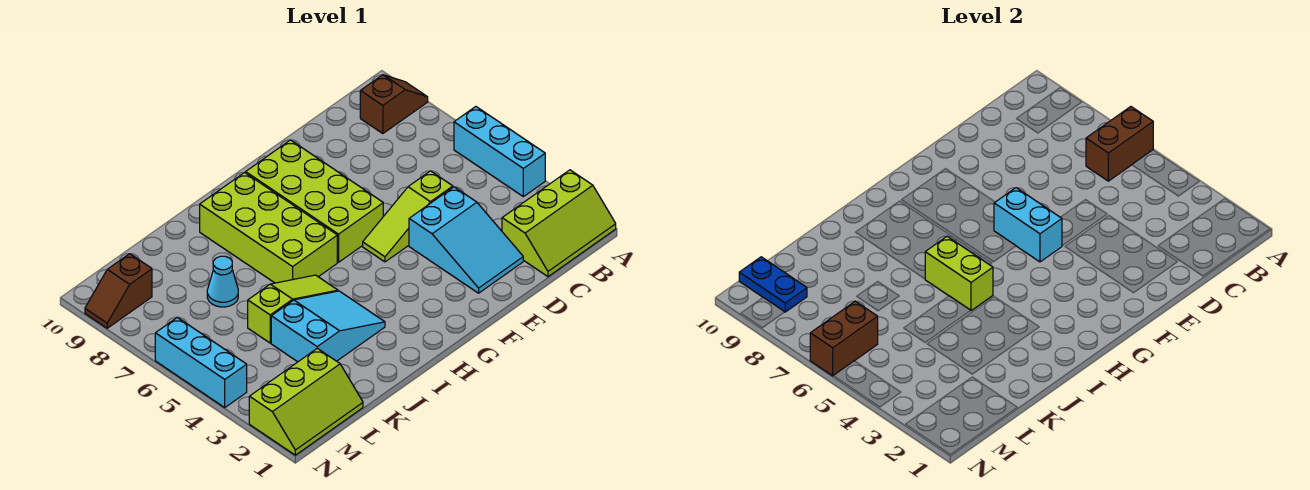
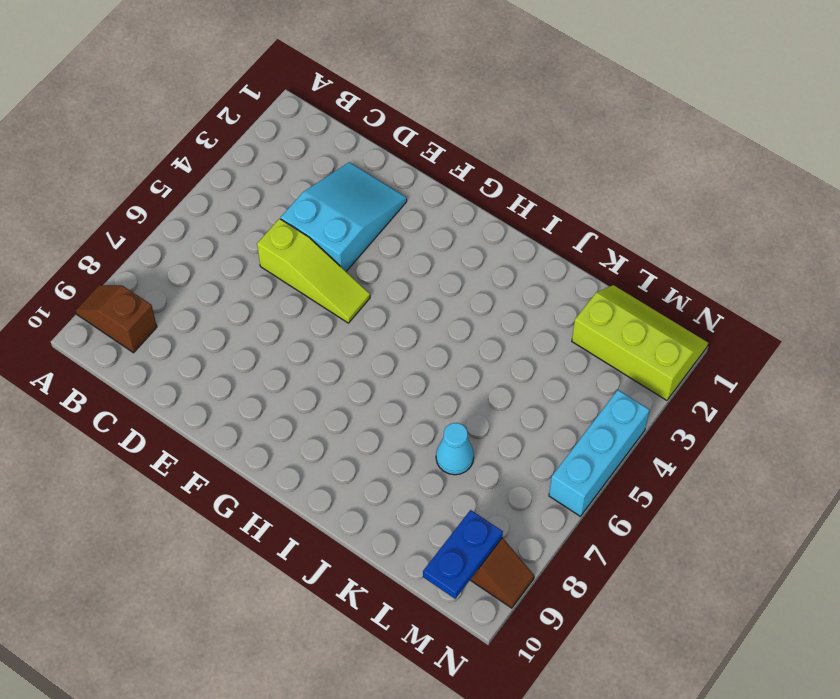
none -> lime 2x3 slope [502,170,616,277]
none -> cyan 1x3 brick [454,107,545,197]
none -> lime 2x4 brick [246,140,383,262]

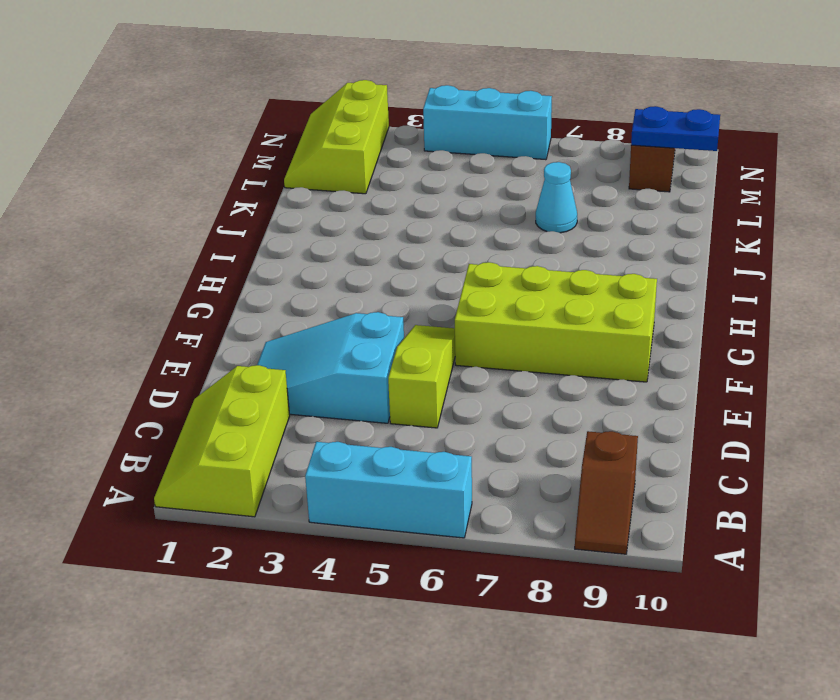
none -> lime 2x4 brick [200,172,337,283]
none -> cyan 2x3 slope [271,291,385,362]
none -> lime 1x3 slope [248,275,338,343]

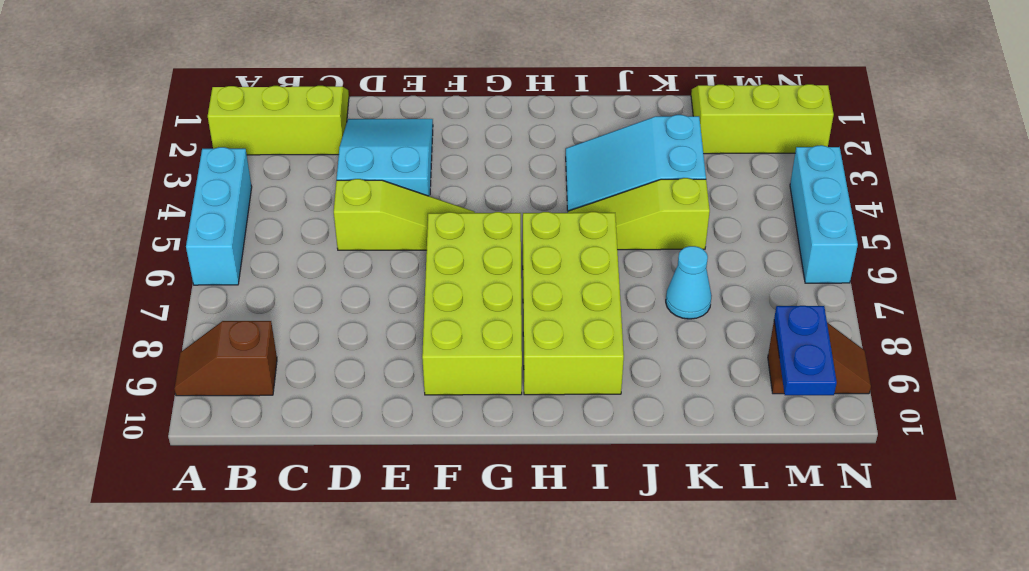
none -> brown 1x2 brick [1086,107,1153,181]
none -> cyan 1x2 brick [994,188,1062,262]
none -> lime 1x2 brick [925,236,993,311]

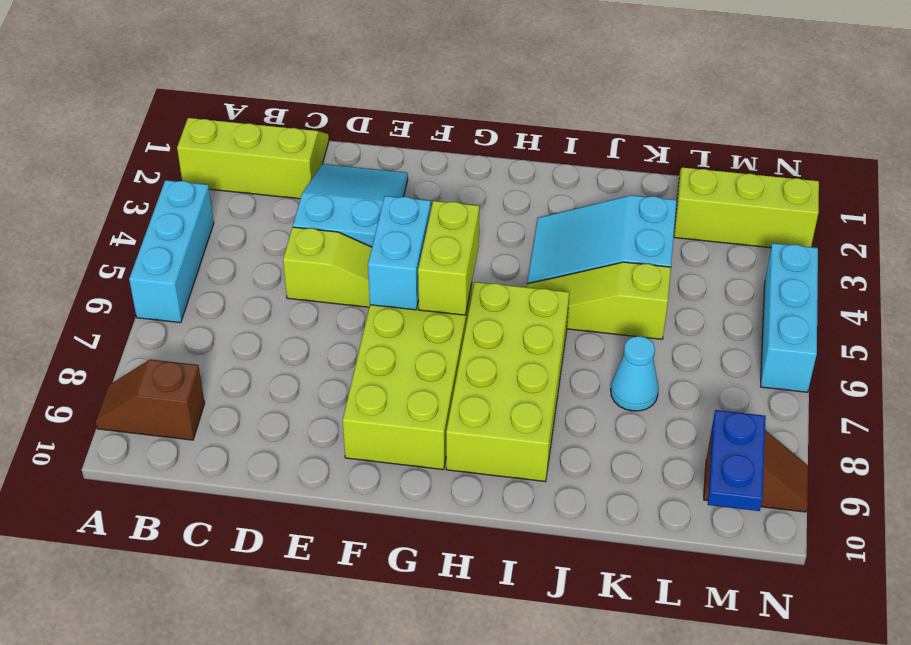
lime 1x2 brick [418,201,479,315] -> lime 1x2 brick moved to [925,236,993,311]
none -> brown 1x2 brick [1086,107,1153,181]
none -> brown 1x2 brick [810,301,878,376]

